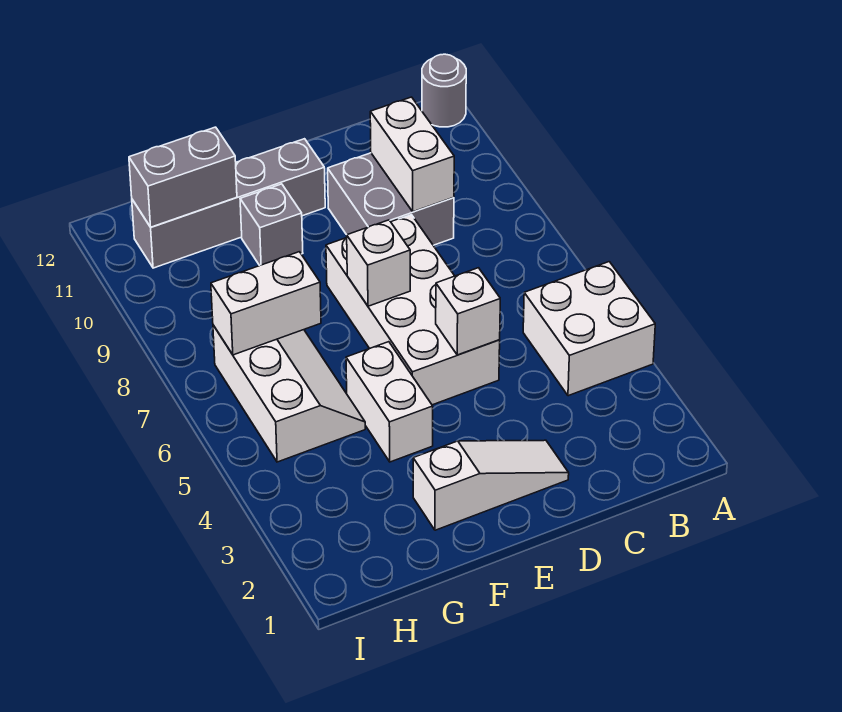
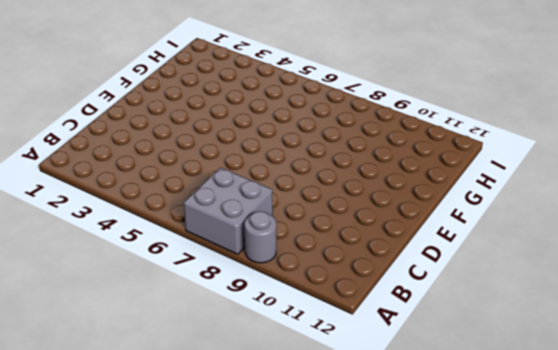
grey 2x2 brick [184,168,273,254] -> grey 2x2 brick moved to [328,153,454,245]
grey 1x1 round brick [244,211,276,263] -> grey 1x1 round brick moved to [422,54,466,127]
none -> white 2x2 brick [523,262,655,396]
none -> white 1x3 slope [413,440,569,530]
none -> white 2x4 brick [326,215,500,405]

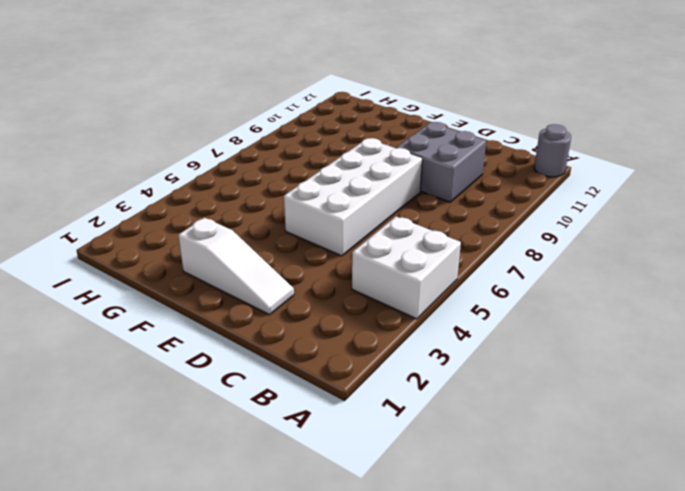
none -> grey 1x4 brick [132,139,325,268]
none -> white 1x2 brick [346,342,433,462]
none -> grey 1x1 brick [240,184,303,266]

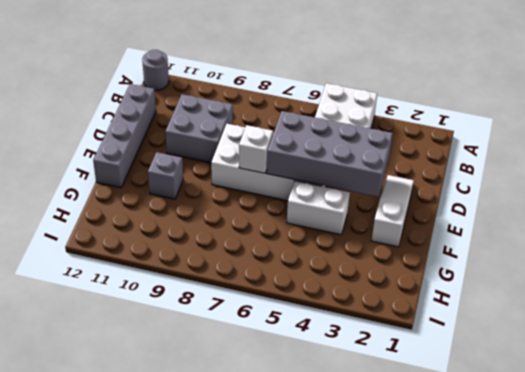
grey 1x4 brick [93,84,156,188] -> grey 1x4 brick moved to [132,139,325,268]
grey 2x4 brick [267,111,393,197] -> white 1x1 brick [436,268,500,355]
none -> white 2x3 slope [213,325,365,462]
none -> white 1x2 brick [370,97,454,212]
none -> white 1x2 brick [211,252,321,355]

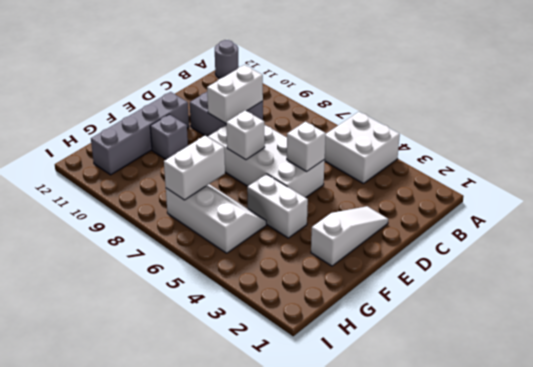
white 1x2 brick [207,65,263,123] -> white 1x2 brick turned to [370,97,454,212]
none -> grey 1x2 brick [129,127,237,227]

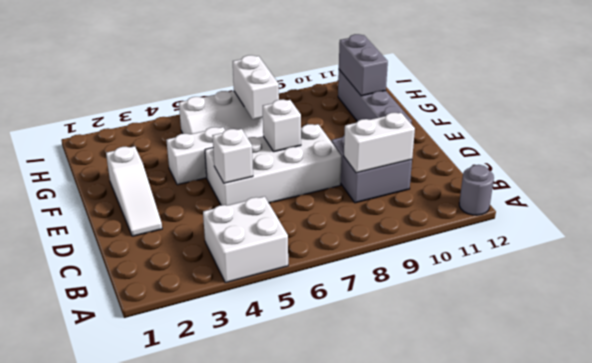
none -> grey 1x1 brick [240,184,303,266]

